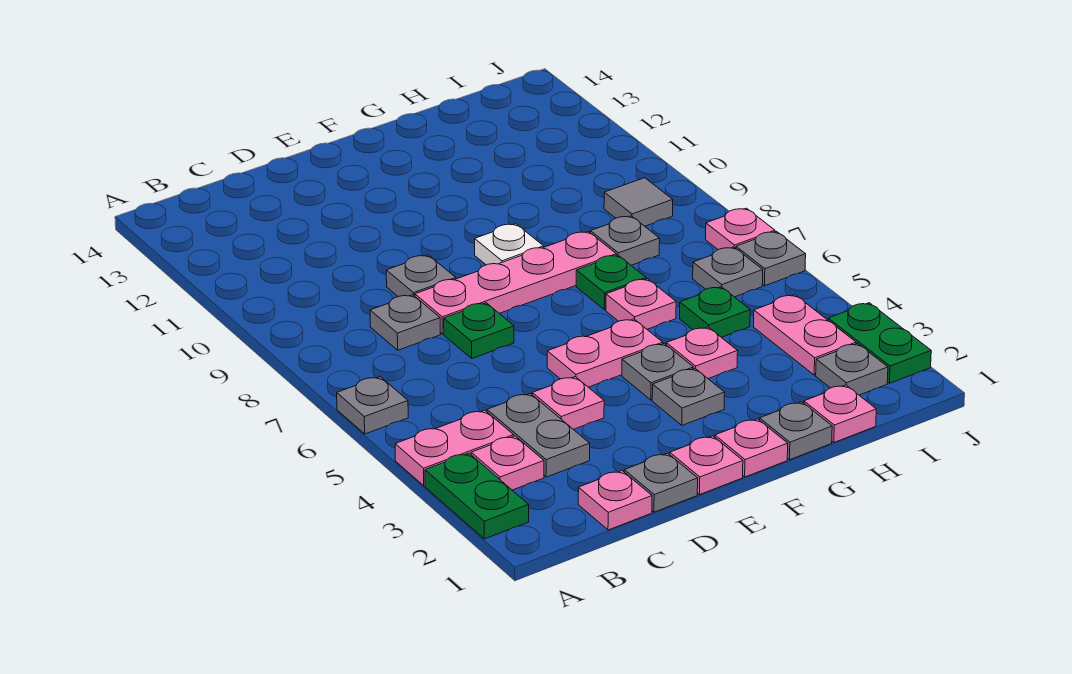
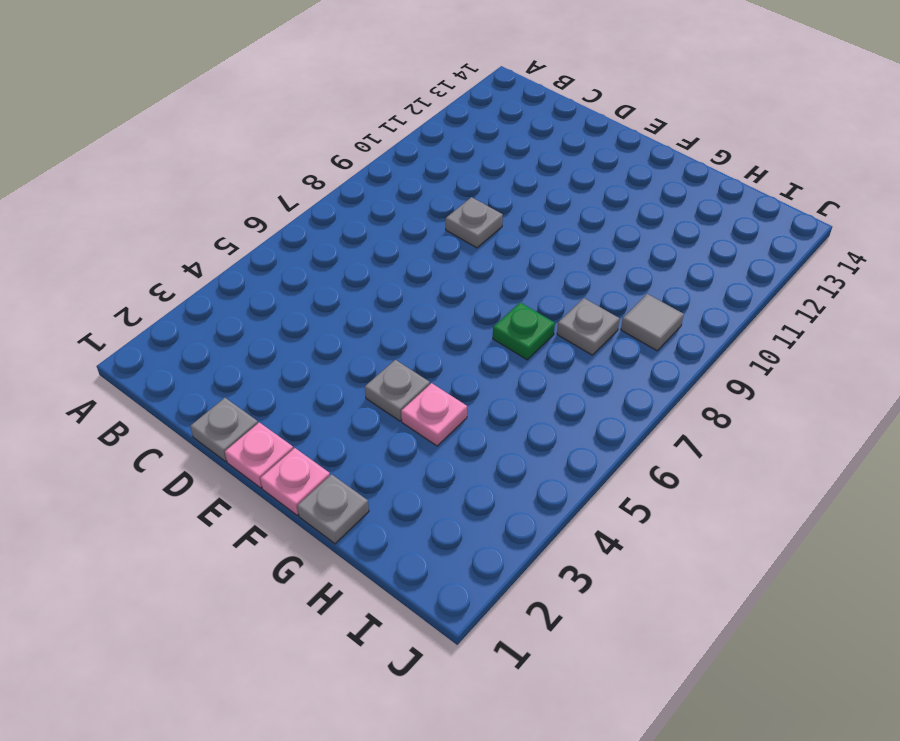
none -> green 1x2 plate [425,453,529,539]
none -> pink 1x2 plate [395,410,514,486]
none -> grey 1x1 plate [337,377,408,434]
none -> pink 1x1 plate [471,436,544,490]

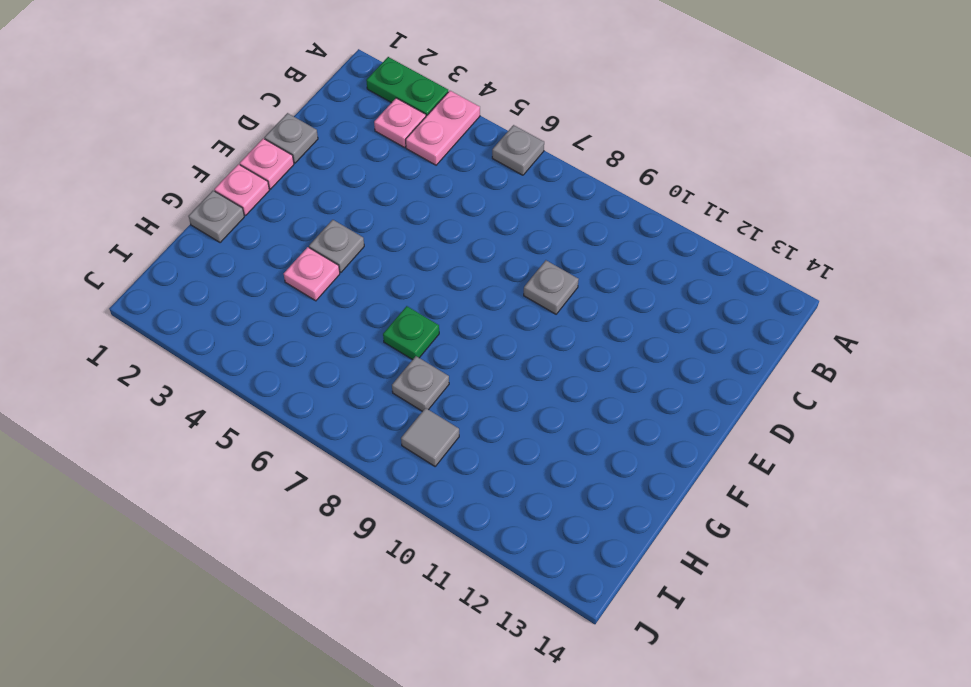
none -> pink 1x1 plate [578,471,652,530]
none -> grey 1x2 plate [487,394,590,477]
none -> grey 1x1 plate [370,295,440,350]
none -> pink 1x1 plate [532,377,604,430]

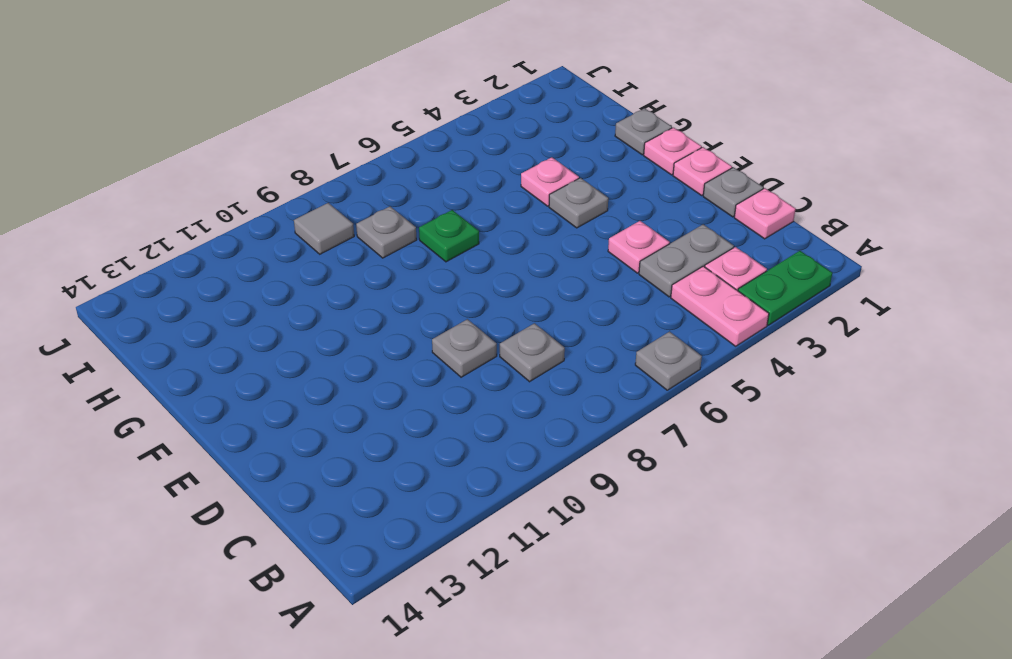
none -> green 1x1 plate [444,303,514,358]
none -> pink 1x4 plate [415,232,616,334]
none -> pink 1x2 plate [547,319,663,387]
none -> grey 1x1 plate [652,368,725,425]

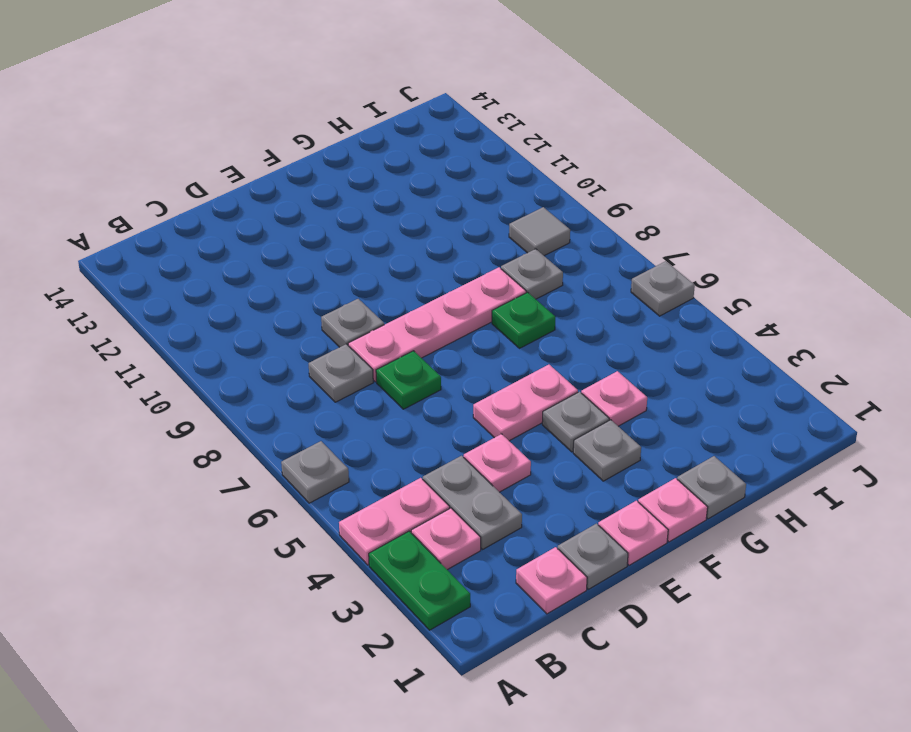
none -> white 1x1 plate [475,224,544,265]
none -> pink 1x1 plate [606,279,676,329]
none -> pink 1x1 plate [804,385,876,442]
none -> green 1x1 plate [680,287,750,337]

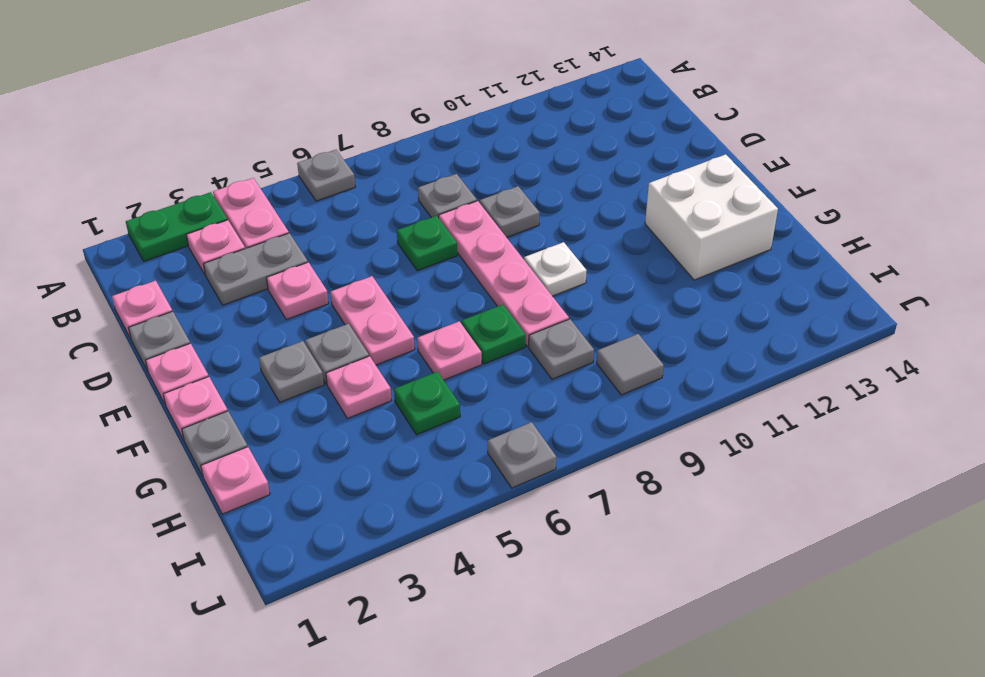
white 2x2 brick [645,154,778,280] -> none
none -> grey 1x1 plate [816,343,888,395]
none -> pink 1x2 plate [753,295,856,375]
none -> grey 1x1 plate [693,247,763,297]
none -> green 1x2 plate [828,303,931,383]

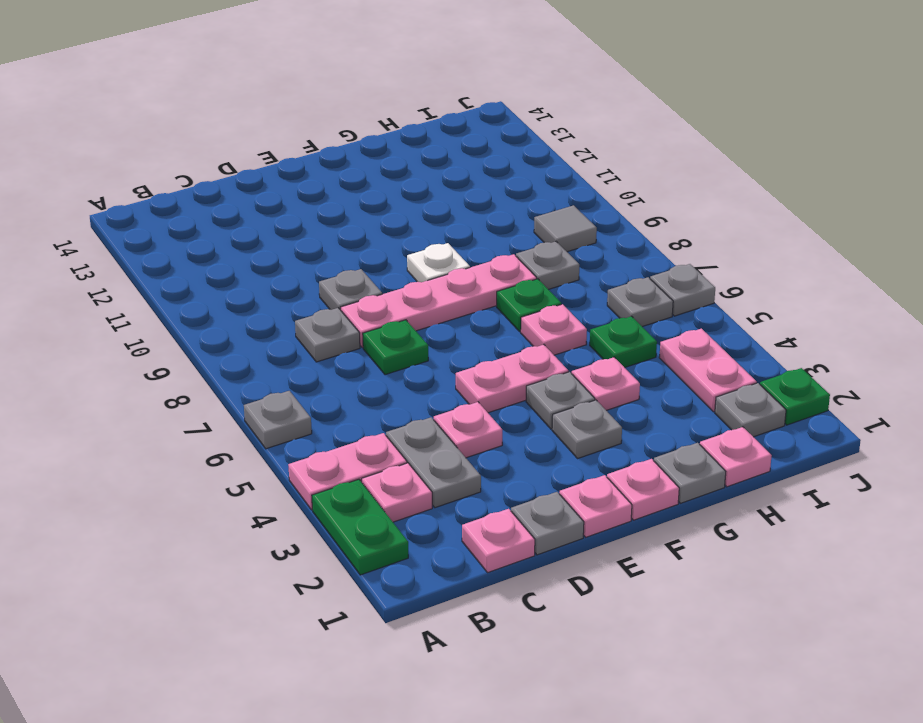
green 1x1 plate [760,368,830,425] -> green 1x2 plate [828,303,931,383]
none -> pink 1x1 plate [706,208,775,250]

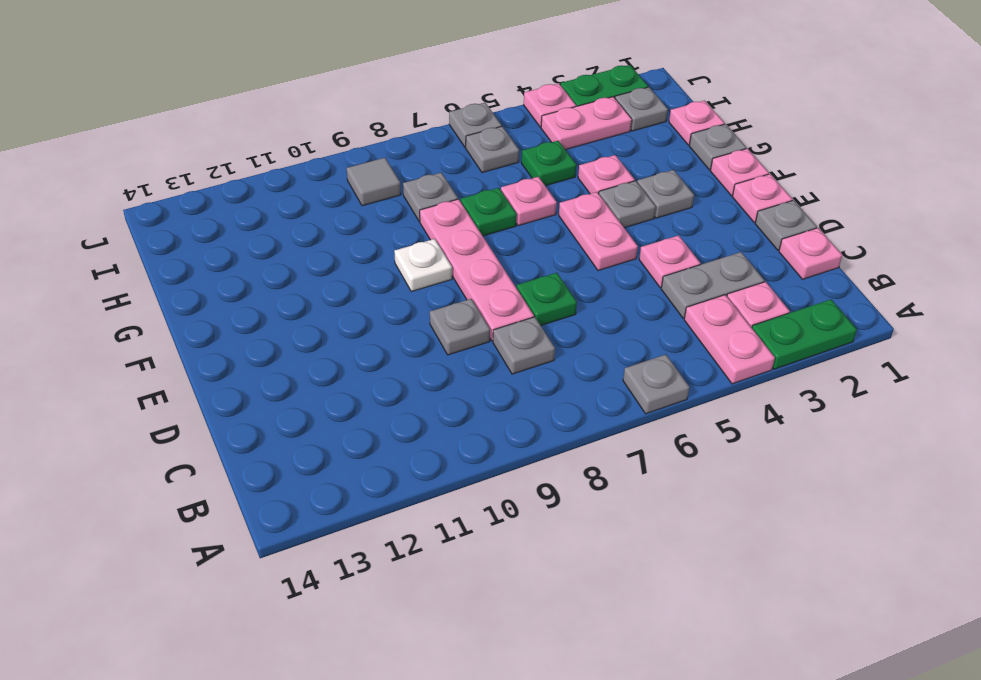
pink 1x1 plate [524,83,576,127] -> pink 1x1 plate moved to [706,208,775,250]

